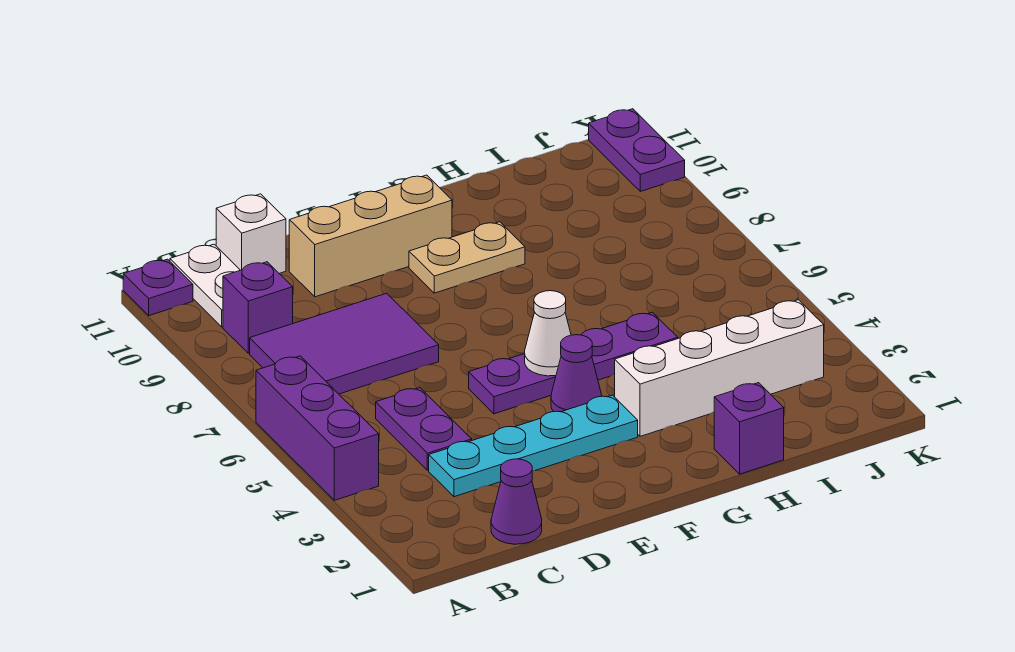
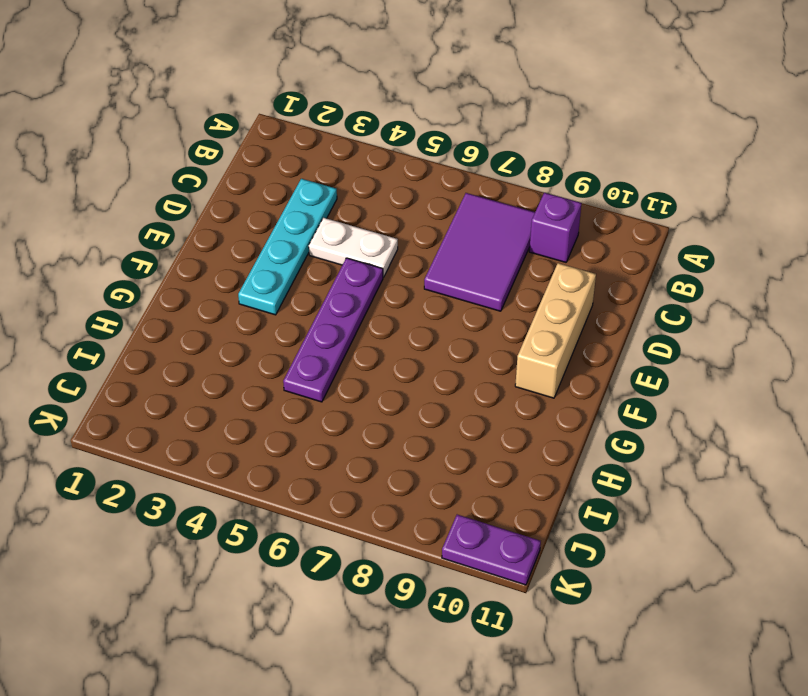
white 1x2 plate [309,218,398,277] -> white 1x2 plate moved to [170,244,240,327]
none -> purple 1x3 brick [256,356,379,500]
none -> purple 1x1 plate [123,259,193,316]
none -> purple 1x1 cone [491,459,542,544]

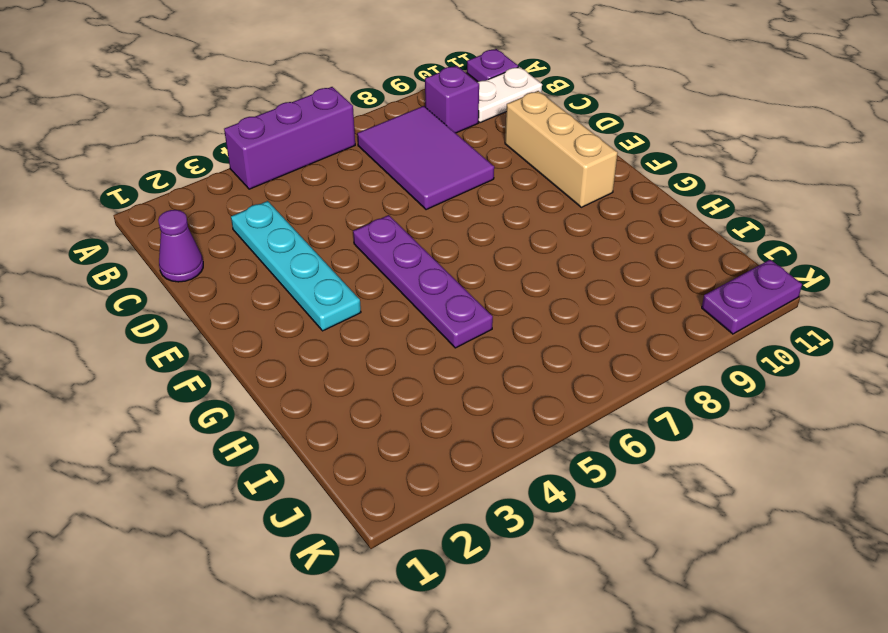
none -> purple 1x2 plate [376,388,472,470]
none -> white 1x1 brick [216,194,286,273]
none -> purple 1x1 cone [551,335,602,412]

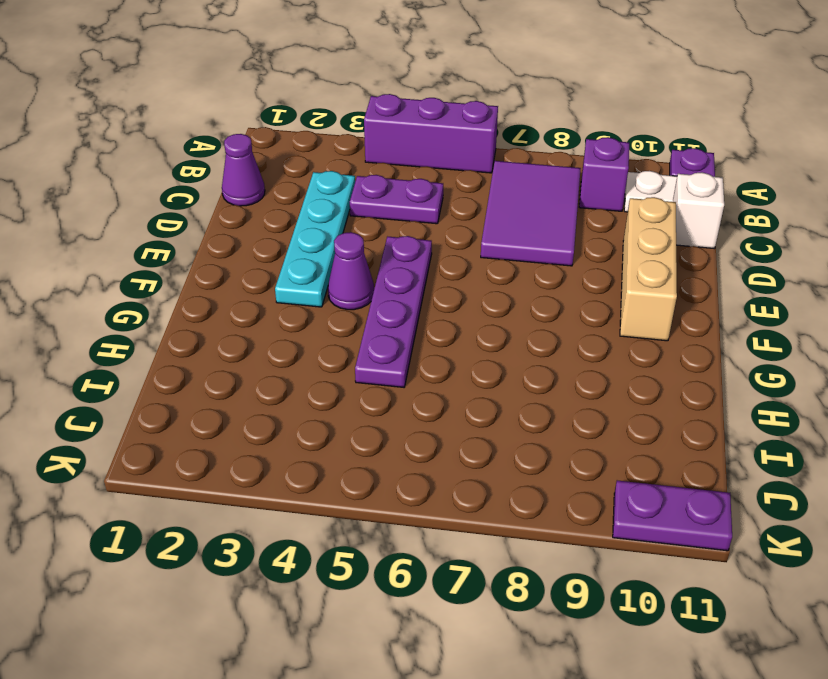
none -> tan 1x2 plate [409,222,525,293]
none -> white 1x4 brick [615,300,824,436]
none -> purple 1x1 brick [714,383,784,474]

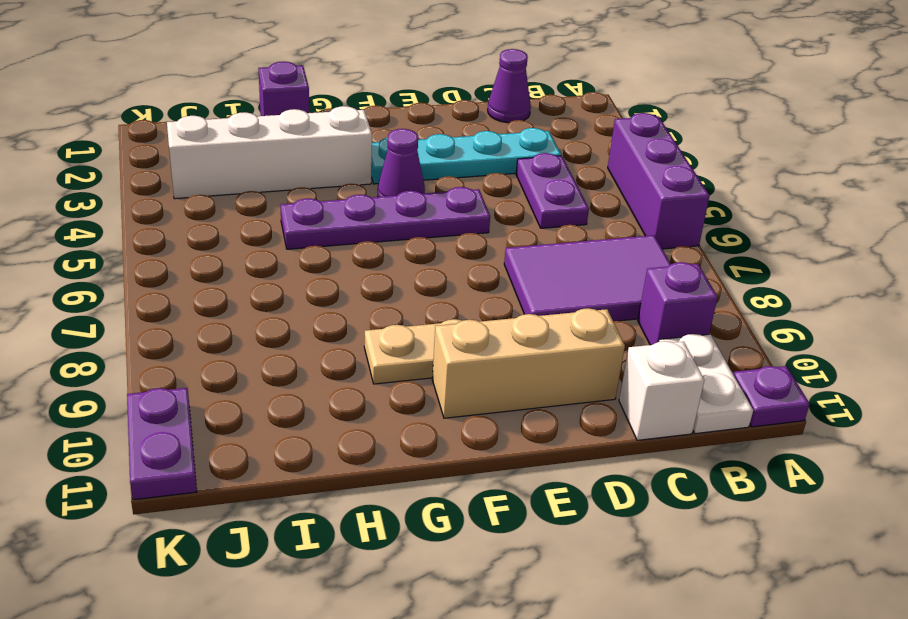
none -> white 1x1 cone [525,291,571,376]

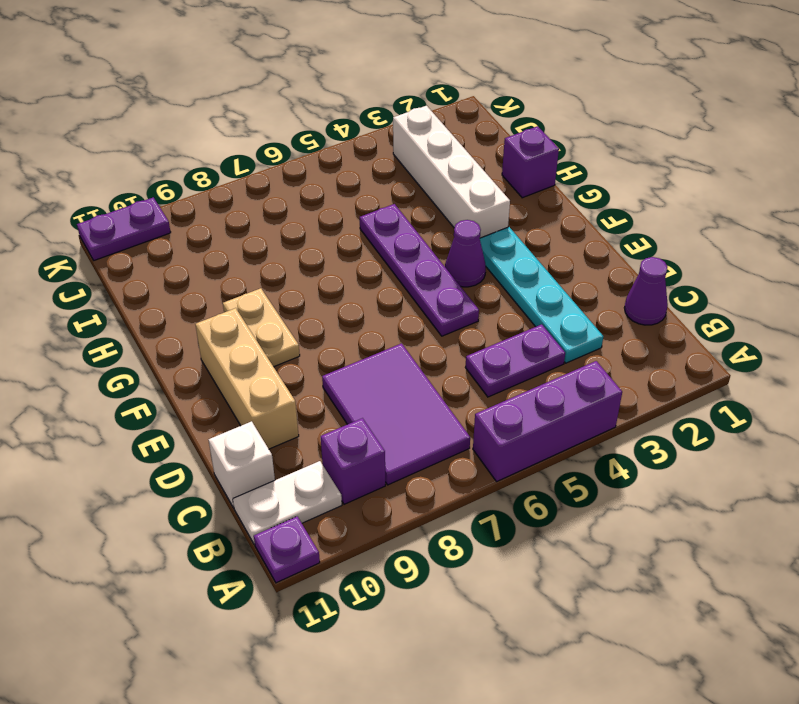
none -> white 1x1 cone [525,291,571,376]

